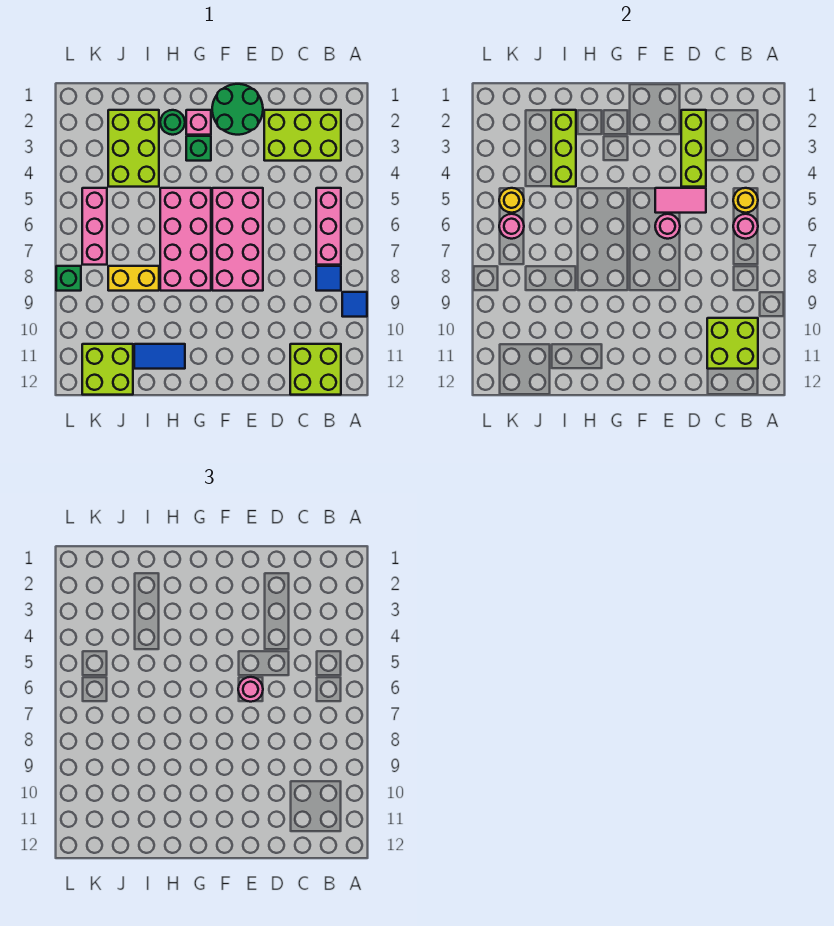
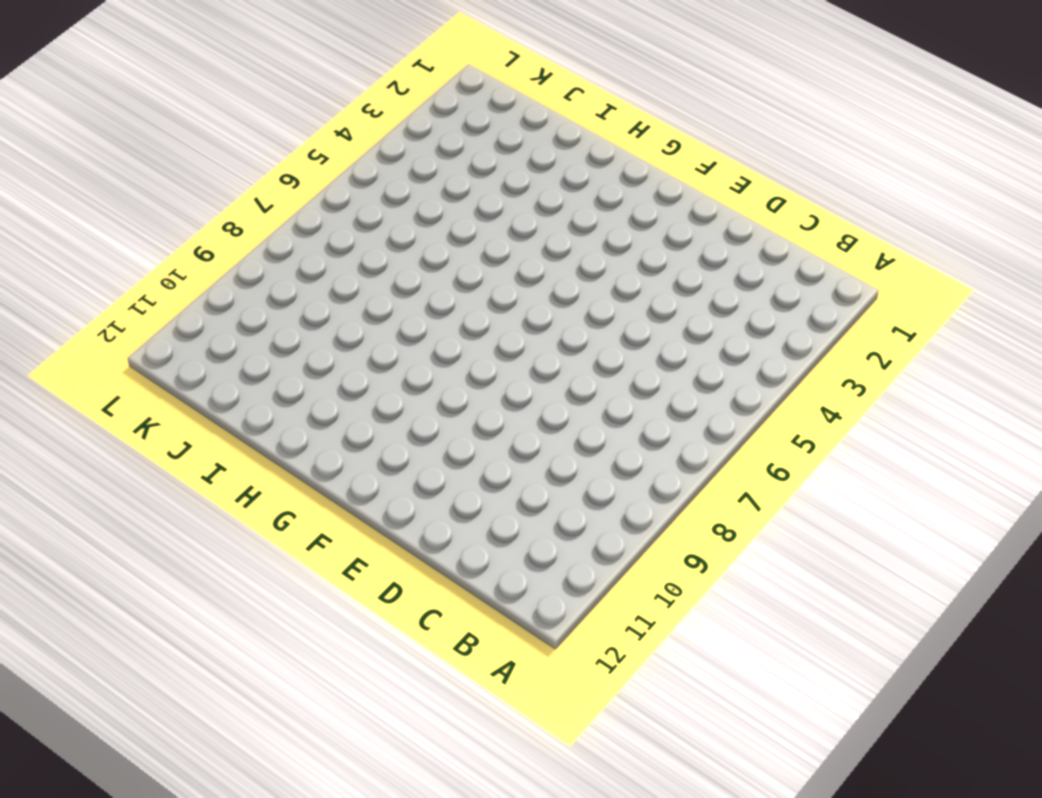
none -> blue 1x1 tile [342,292,367,317]
none -> lime 2x3 brick [264,110,341,161]
none -> pink 1x3 brick [316,188,341,265]

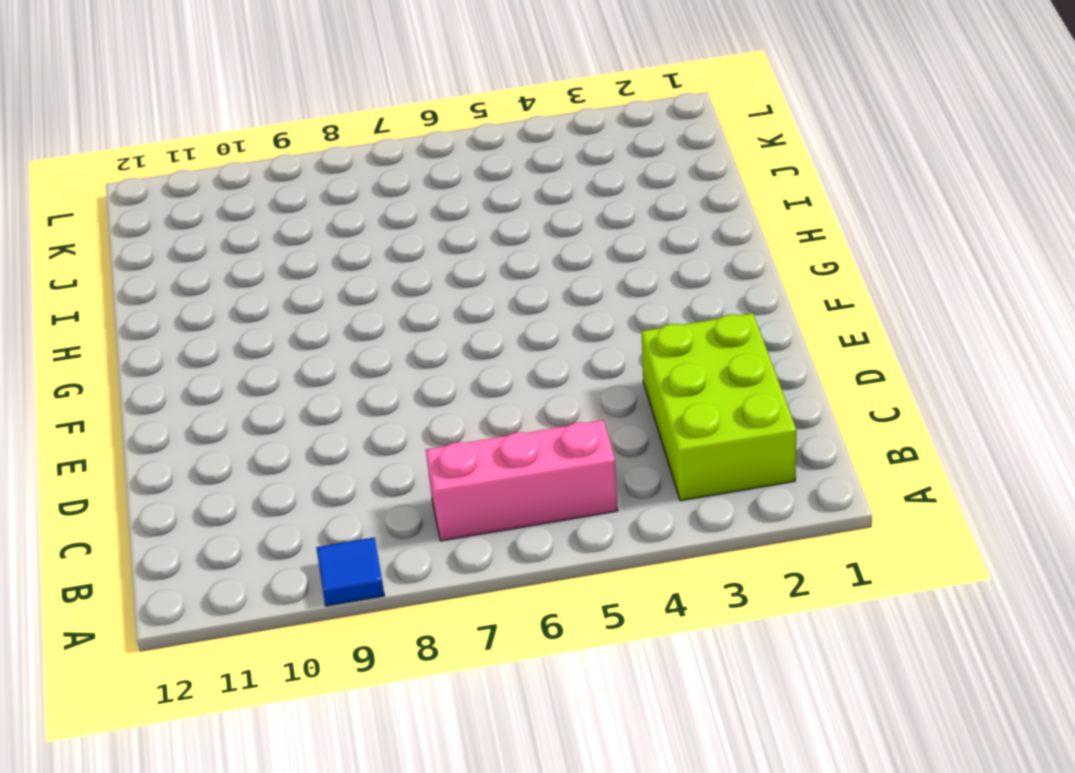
none -> blue 1x1 tile [316,266,341,291]
none -> lime 2x2 brick [290,344,341,395]
none -> green 2x2 round brick [212,84,263,135]

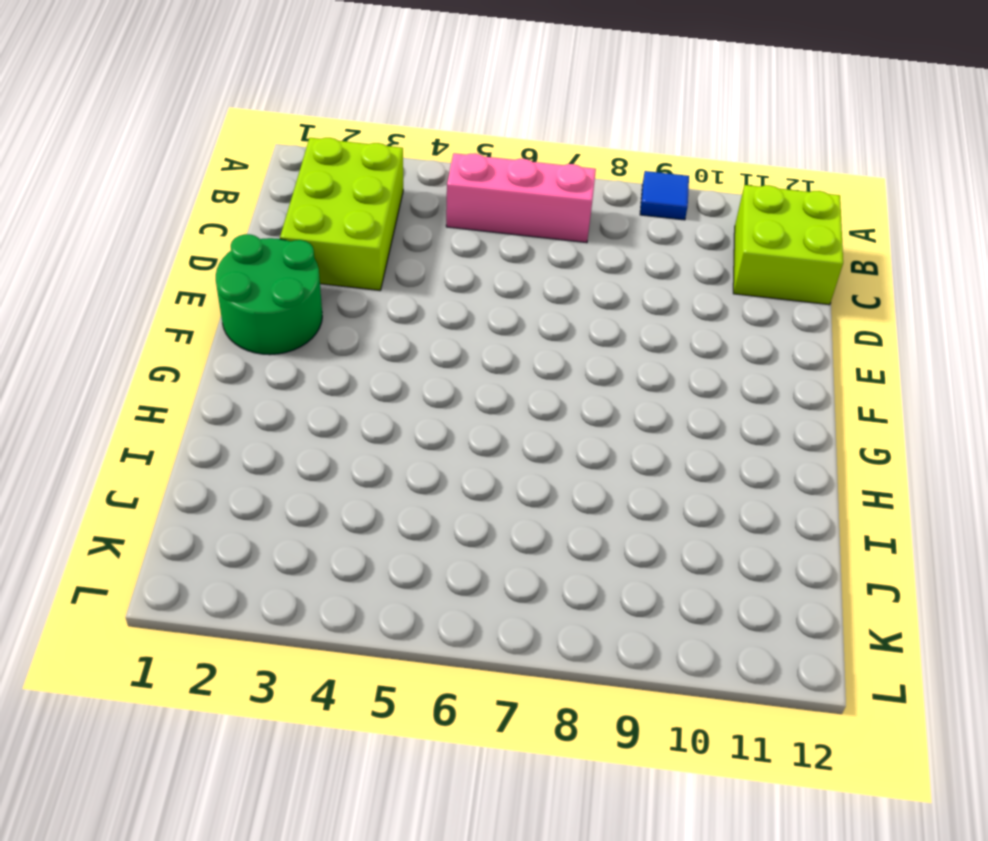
none -> blue 1x1 tile [316,266,341,291]
none -> pink 2x4 brick [212,188,263,291]
none -> pink 1x1 brick [186,110,211,135]

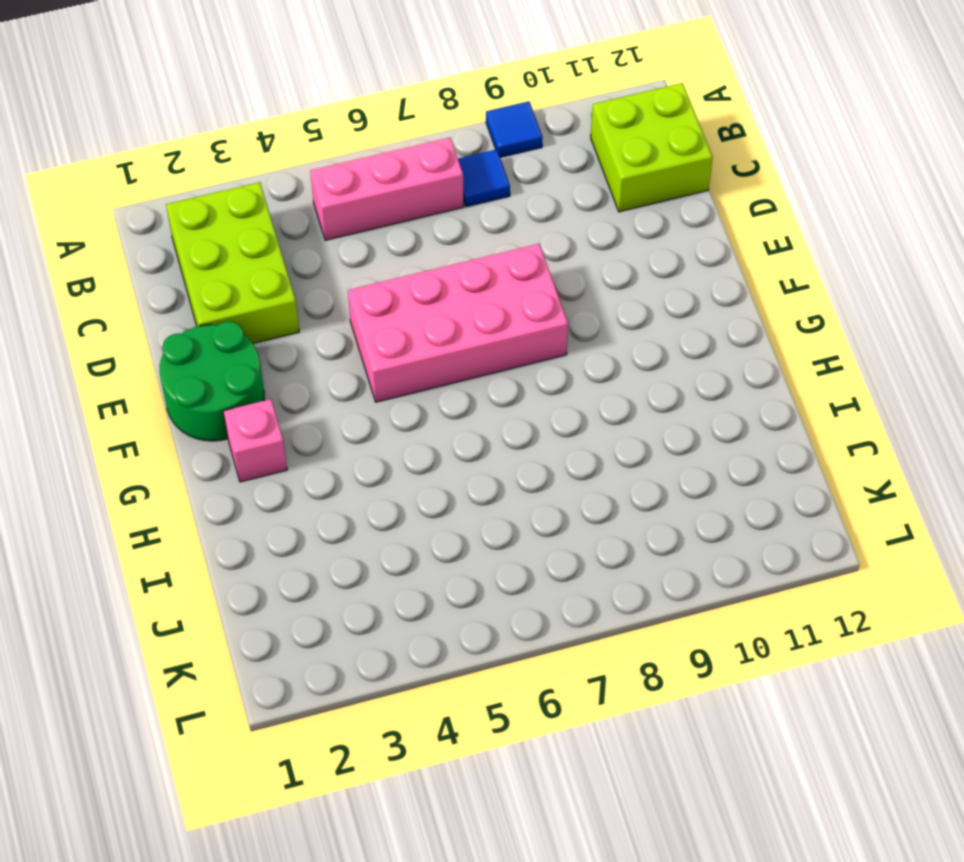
none -> green 1x1 brick [186,136,211,161]
none -> pink 2x4 brick [160,188,211,291]
none -> green 1x1 round brick [160,110,185,135]

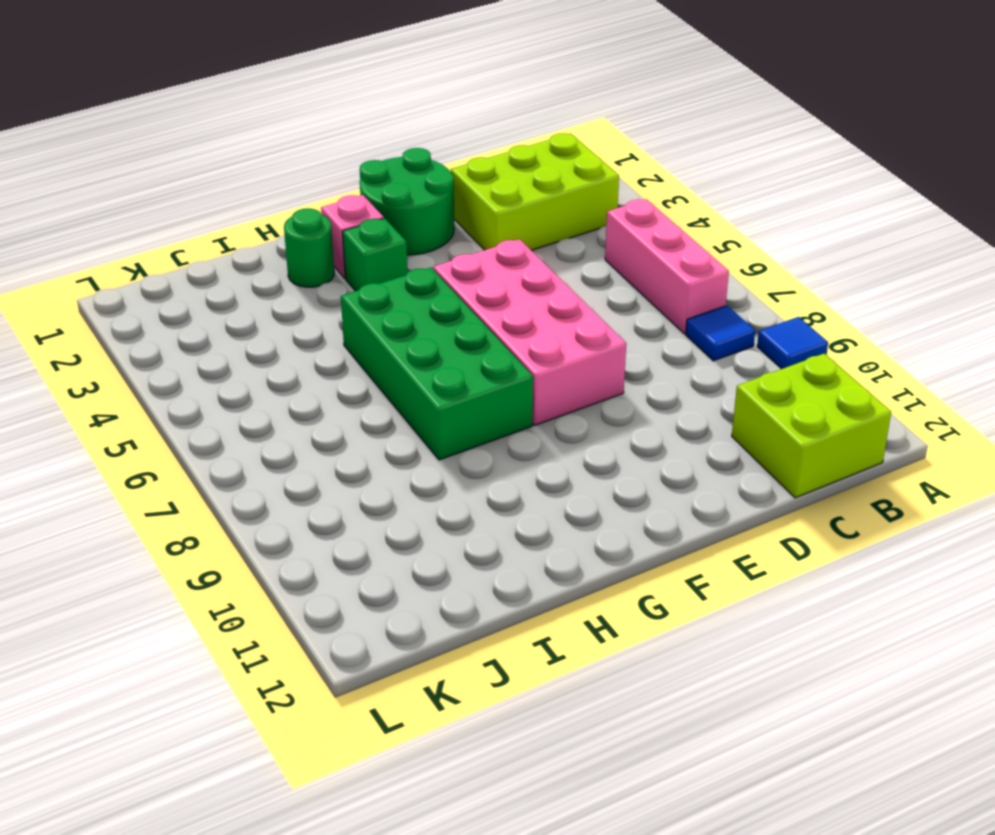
green 2x4 brick [341,267,533,460] -> pink 2x4 brick [160,188,211,291]
none -> blue 1x2 tile [134,344,185,369]
none -> lime 2x3 brick [108,110,159,187]
none -> yellow 1x2 brick [108,266,159,291]

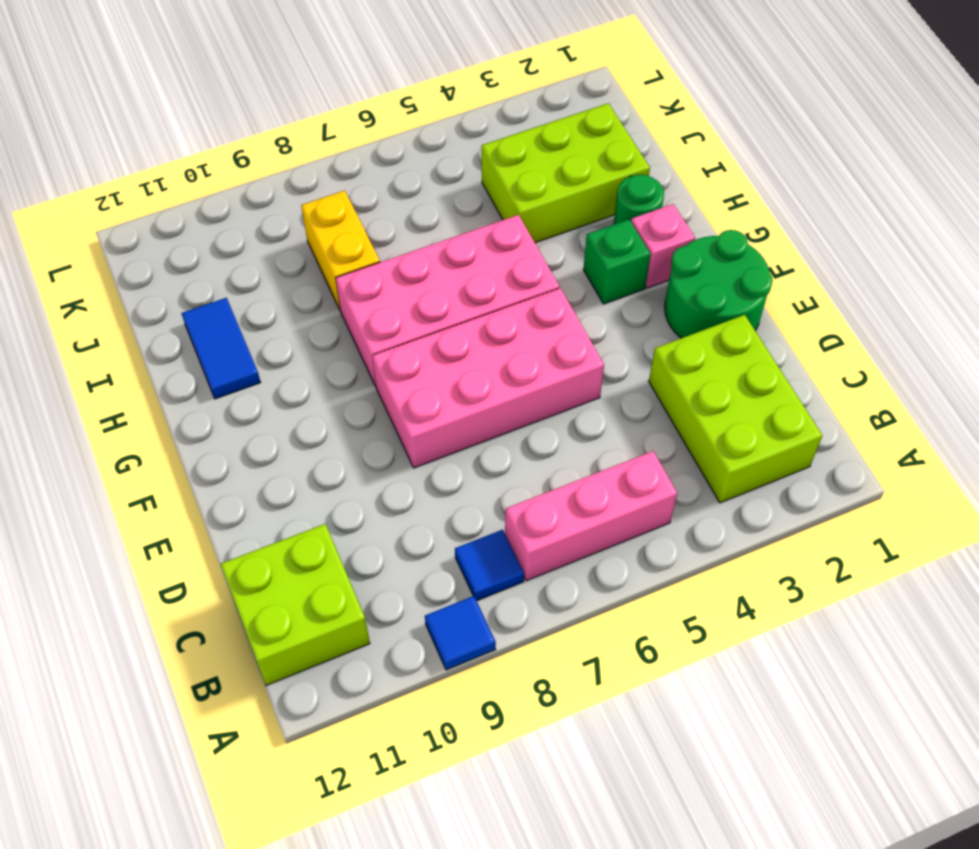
none -> lime 2x2 brick [82,344,133,395]
none -> pink 1x3 brick [82,188,107,265]
none -> green 1x1 brick [56,266,81,291]

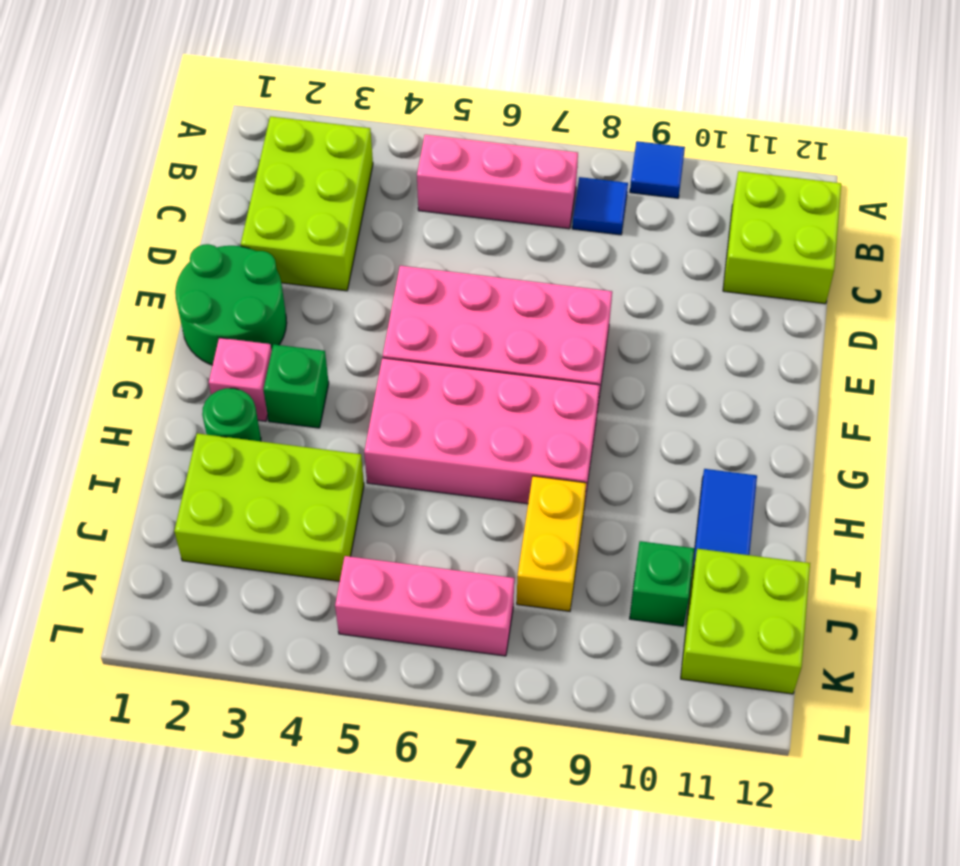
green 1x1 brick [630,541,694,626] -> green 1x1 brick moved to [56,266,81,291]
none -> yellow 1x1 round brick [733,188,758,213]
none -> pink 1x1 round brick [733,214,758,239]
none -> lime 2x2 brick [707,318,758,369]

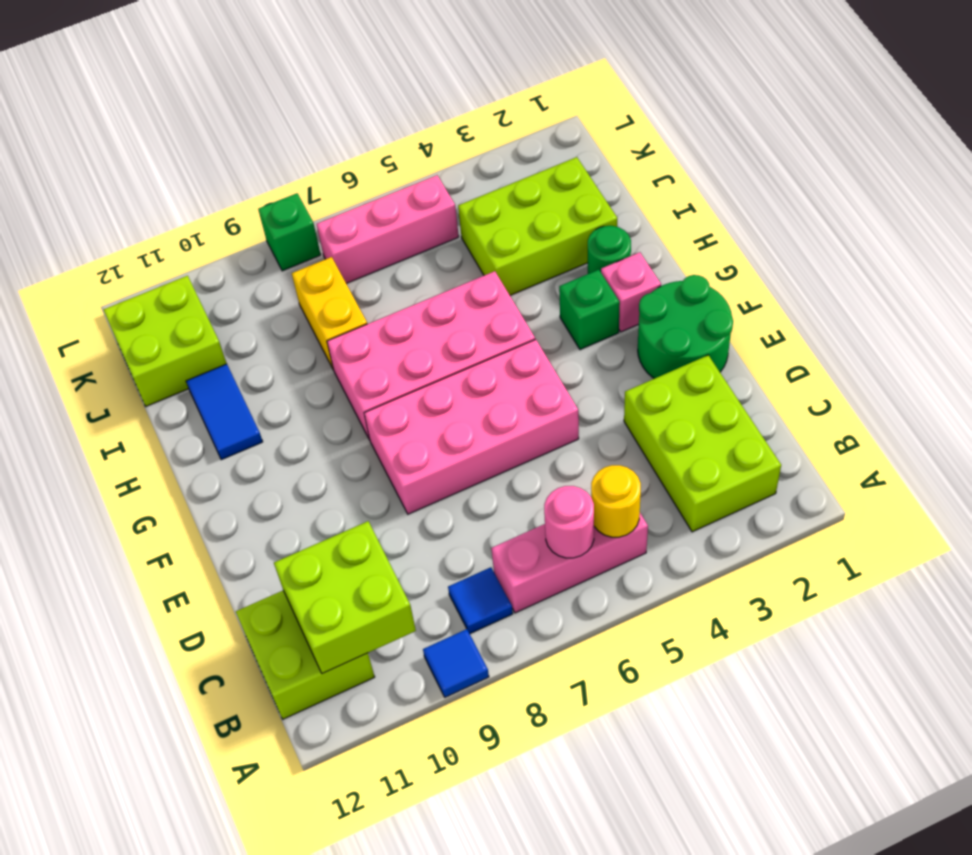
none -> lime 1x3 brick [681,110,706,187]
none -> pink 1x2 tile [655,188,706,213]
none -> pink 1x1 round brick [655,214,680,239]

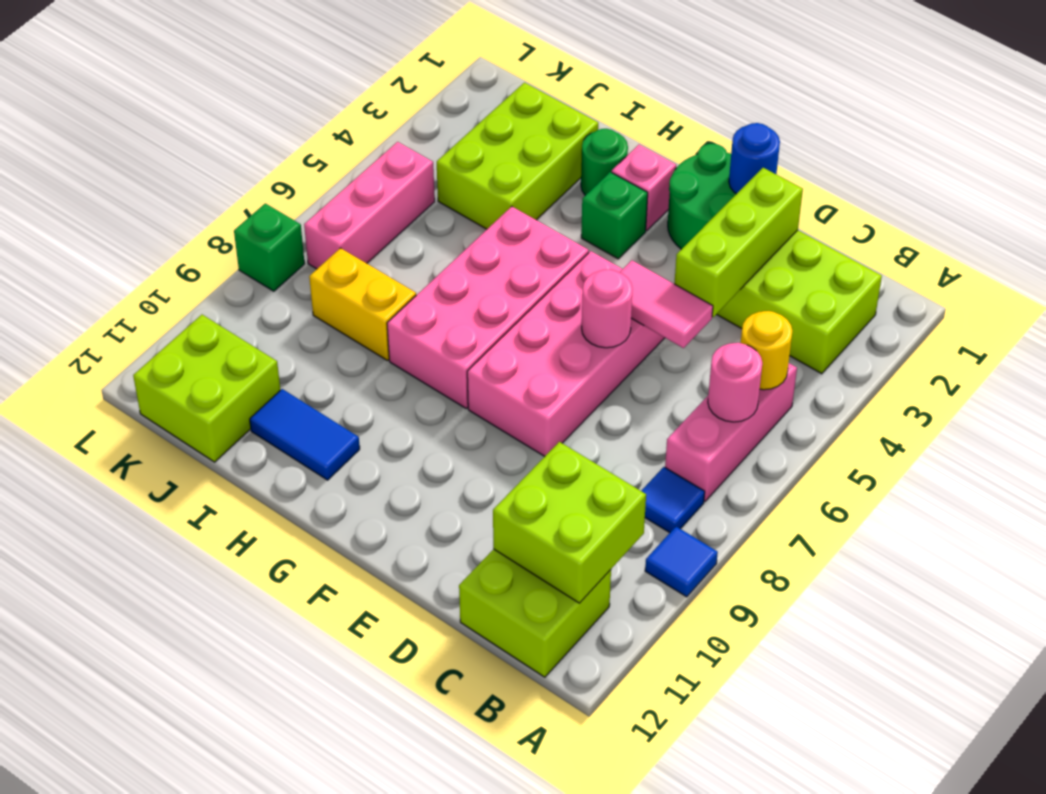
blue 1x1 round brick [729,123,780,194] -> none
none -> lime 1x3 brick [551,110,576,187]
none -> yellow 1x1 round brick [499,188,524,213]
none -> pink 1x1 round brick [499,214,524,239]

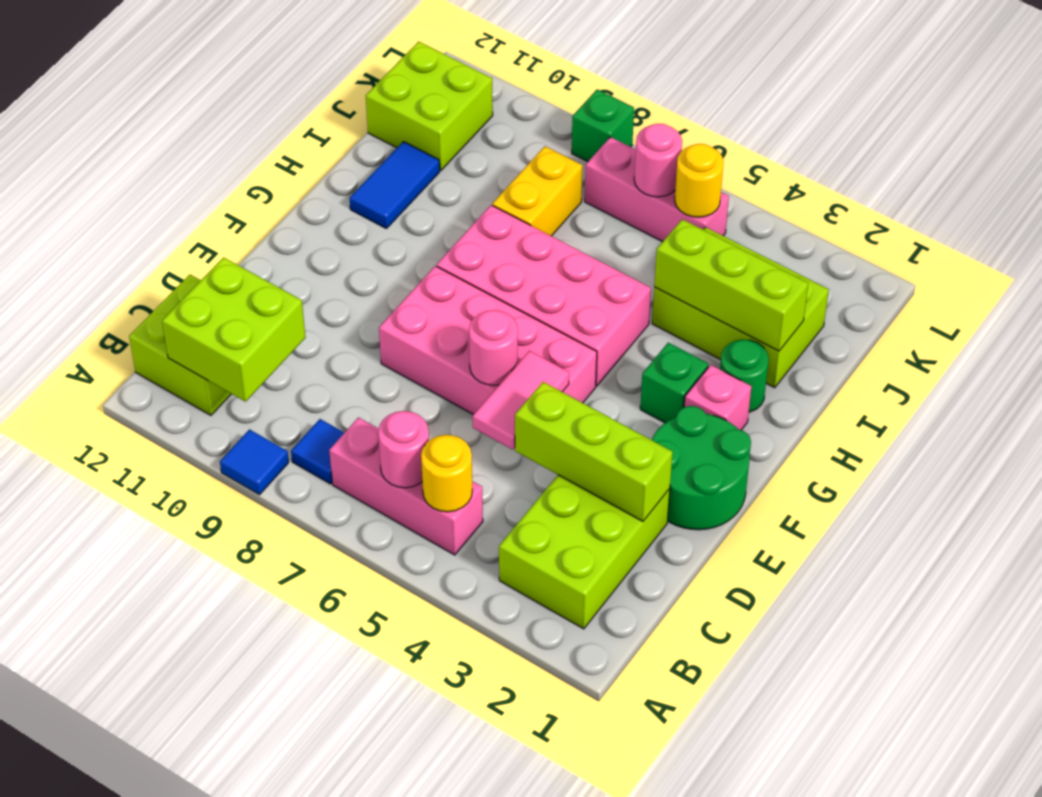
none -> pink 1x1 round brick [238,677,263,702]

